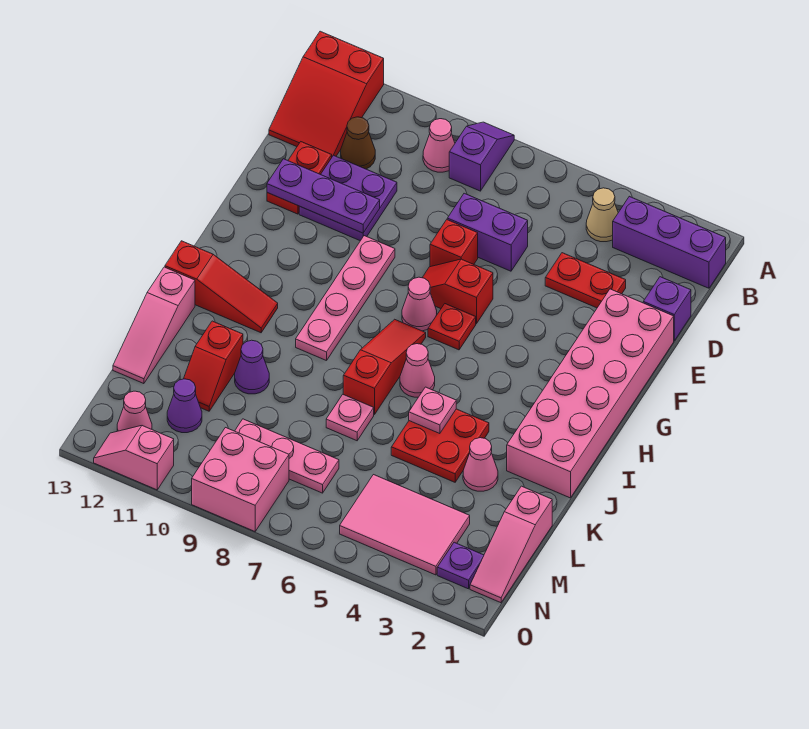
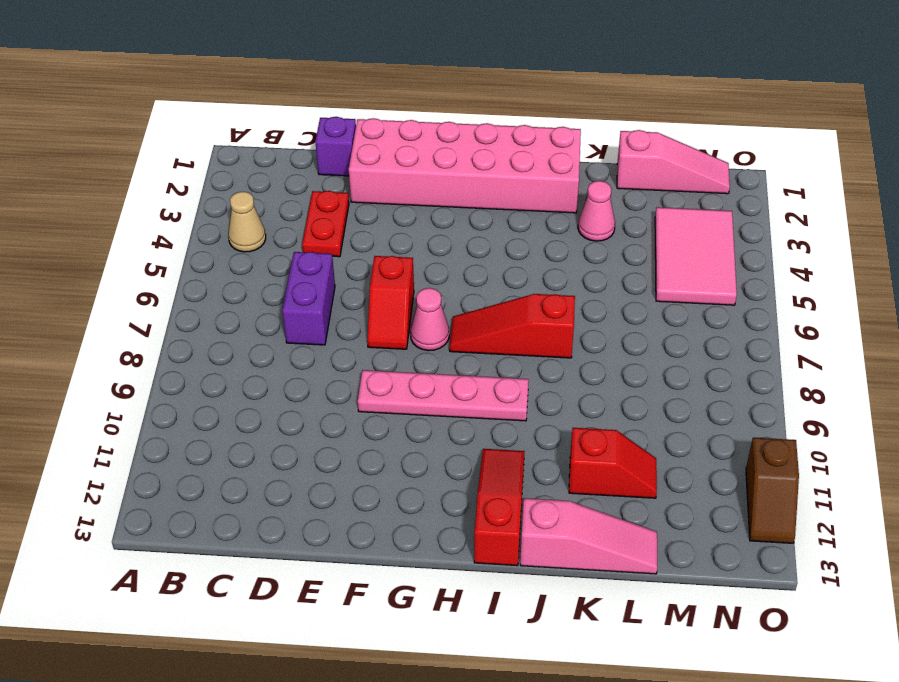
brown 1x2 slope [746,438,799,543] -> pink 1x2 slope [94,426,174,490]
none -> purple 1x2 slope [449,122,514,191]
none -> red 2x3 slope [269,31,384,156]
none -> purple 1x3 brick [613,196,726,288]
none -> pink 1x1 cone [423,119,455,172]

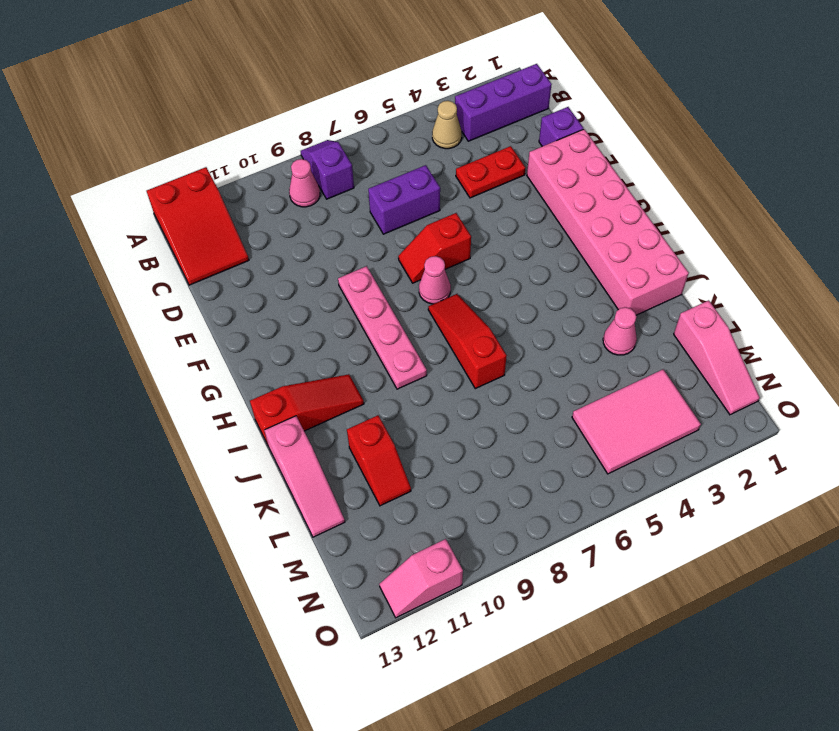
none -> brown 1x1 cone [341,117,375,169]
none -> purple 2x2 plate [299,155,397,241]
none -> red 1x2 plate [267,142,332,214]
none -> red 1x1 brick [430,220,478,267]

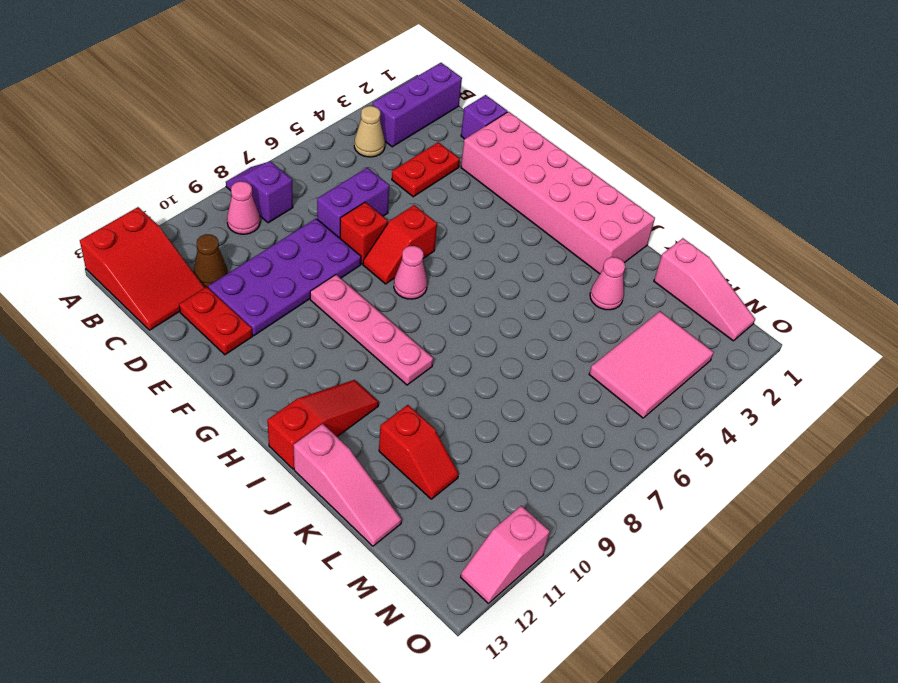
purple 2x4 plate [208,219,361,336] -> purple 2x2 plate [299,155,397,241]
none -> red 1x1 plate [428,304,476,350]
none -> red 1x3 slope [343,319,426,415]
none -> pink 1x1 cone [400,344,435,397]
none -> red 2x2 plate [391,409,489,482]

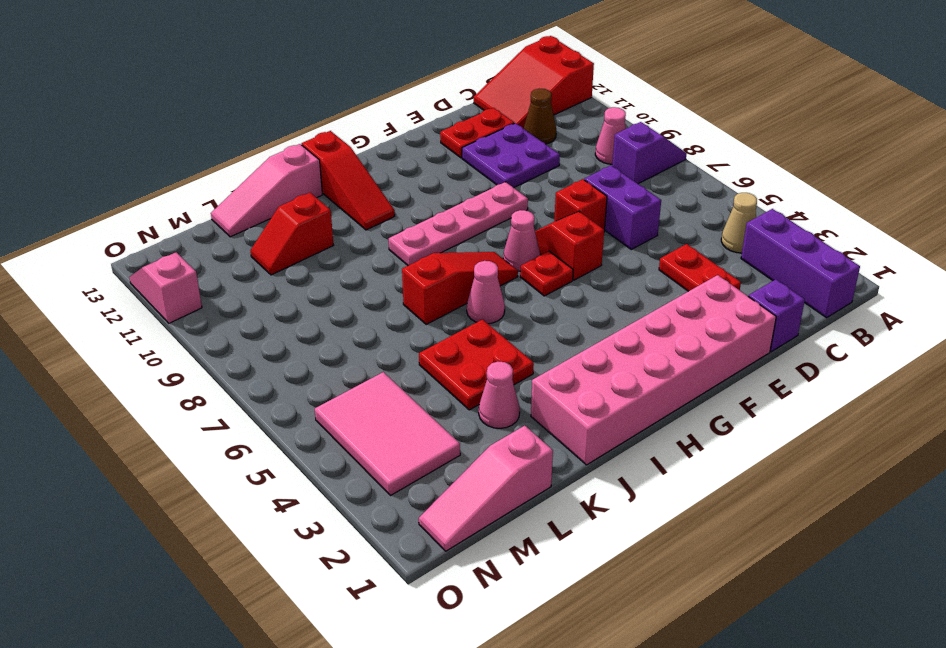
none -> pink 1x1 plate [326,395,374,441]
none -> purple 1x1 cone [235,340,269,394]
none -> pink 1x3 plate [235,419,339,493]
none -> purple 1x1 cone [167,379,202,433]

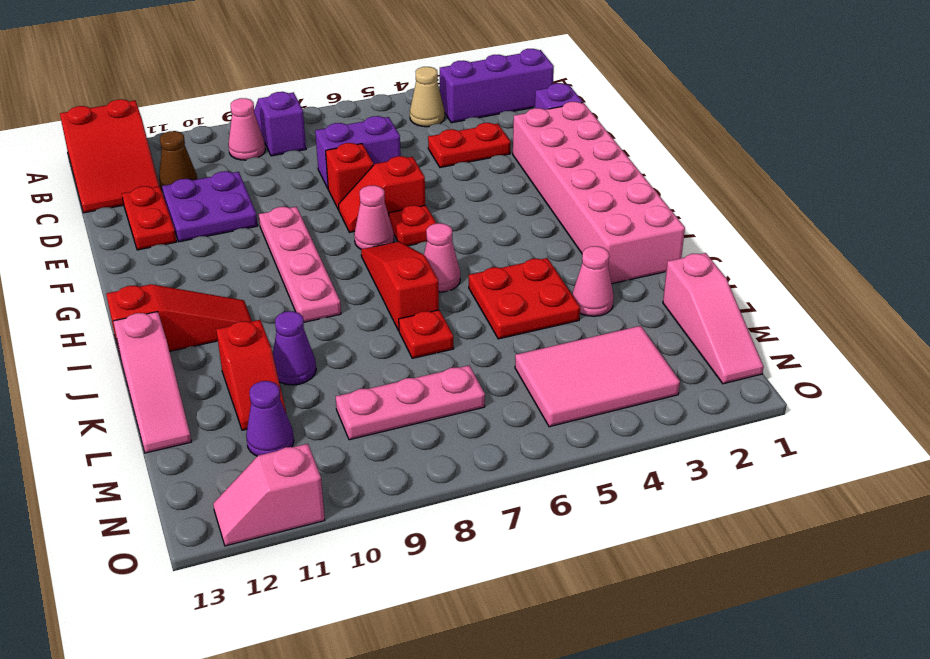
red 1x1 plate [399,310,454,358] -> pink 1x1 plate [326,395,374,441]
none -> purple 1x1 plate [437,542,484,589]
none -> pink 2x2 brick [192,428,289,531]
none -> pink 1x1 cone [117,391,152,431]
none -> purple 1x3 plate [267,159,380,233]

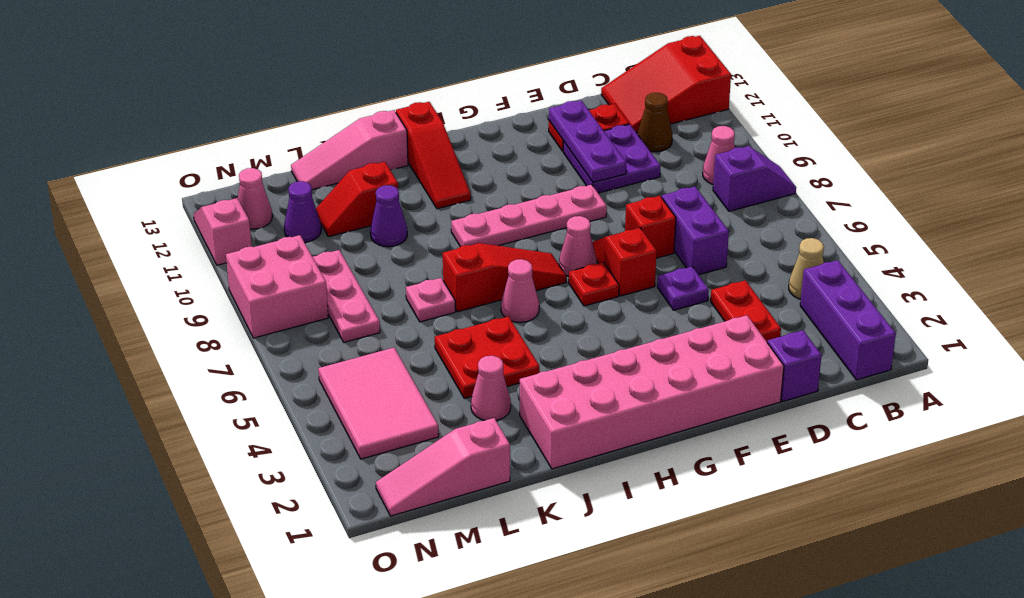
purple 1x1 plate [657,267,709,310] -> purple 1x1 plate moved to [437,542,484,589]
none -> pink 1x1 plate [409,387,456,434]

